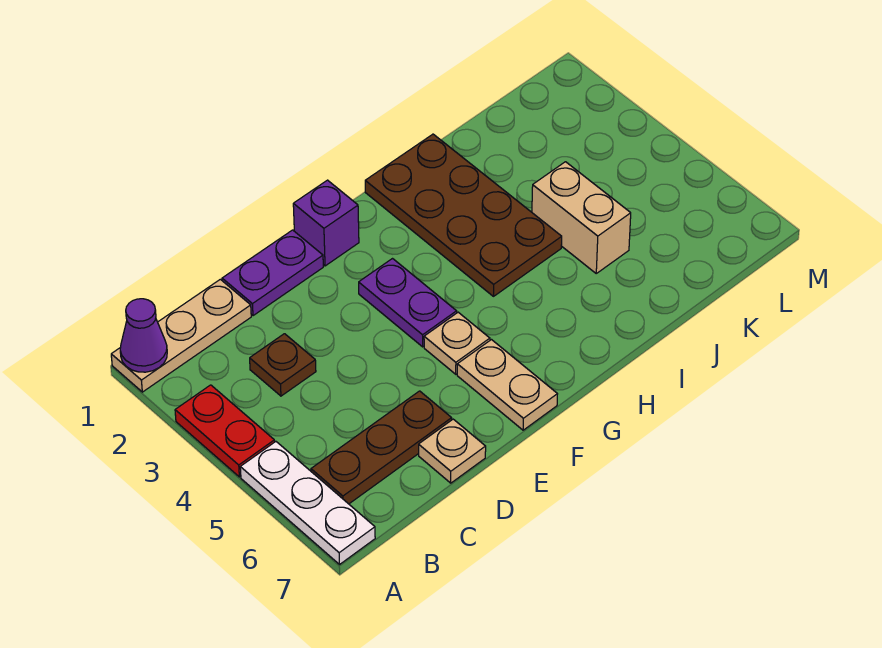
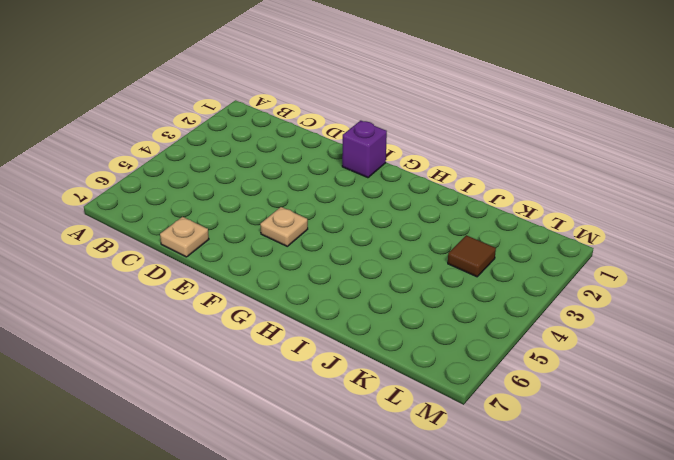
brown 1x1 tile [448,235,496,277] -> none
none -> tan 1x3 plate [111,279,251,392]
none -> red 1x2 plate [175,385,275,477]
none -> white 1x3 plate [240,442,375,564]

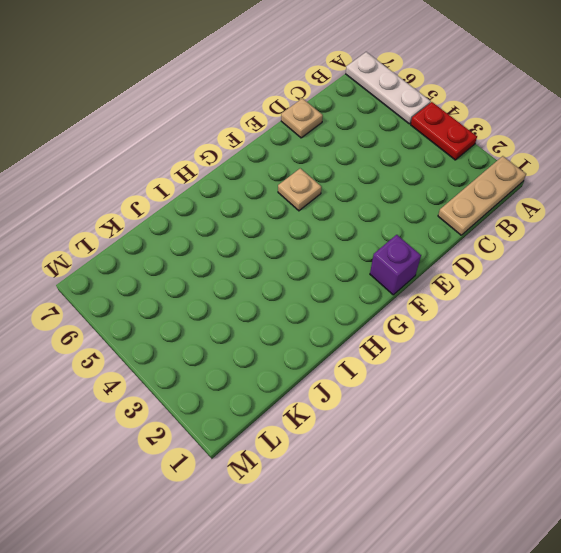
none -> brown 1x3 plate [311,391,452,504]
none -> brown 1x1 plate [250,334,316,396]
none -> purple 1x2 plate [222,230,323,316]

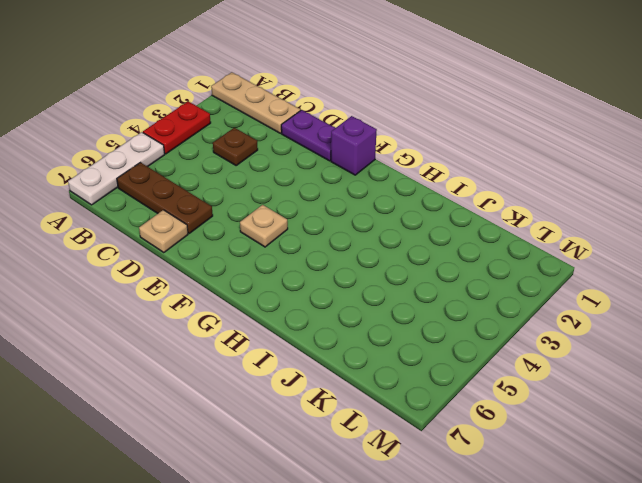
none -> purple 1x2 plate [359,259,457,347]
none -> tan 1x2 plate [457,340,557,430]
none -> brown 2x4 plate [365,134,562,296]

